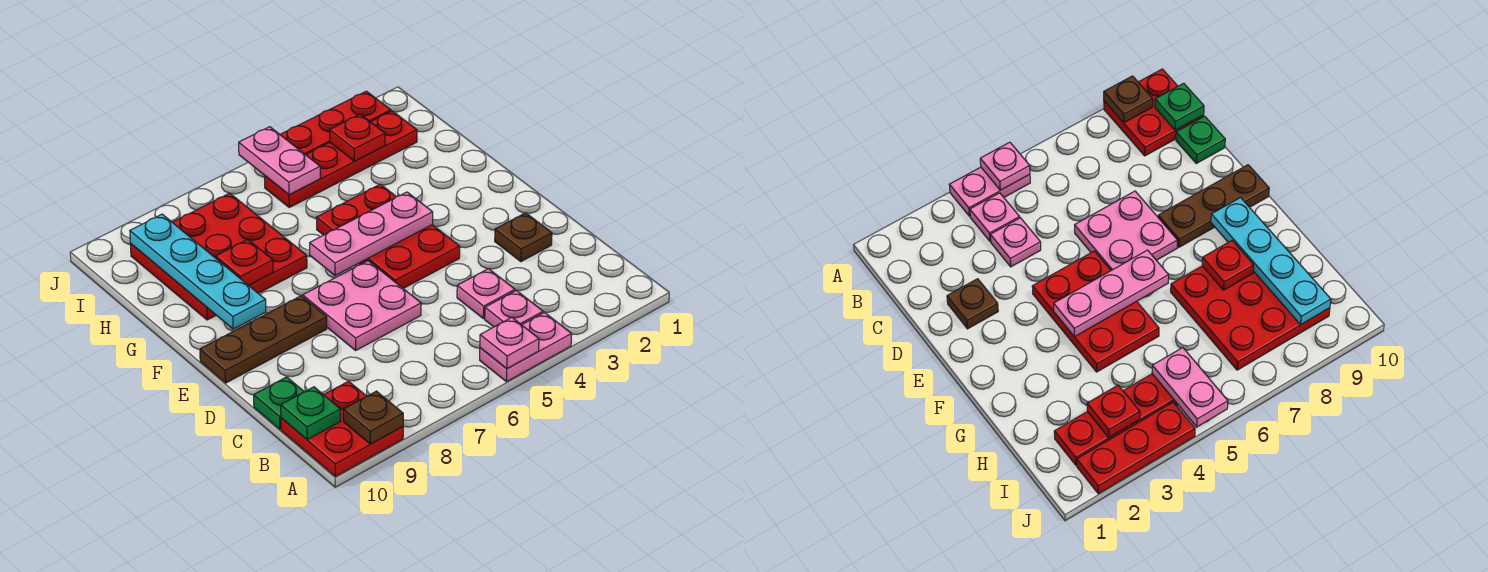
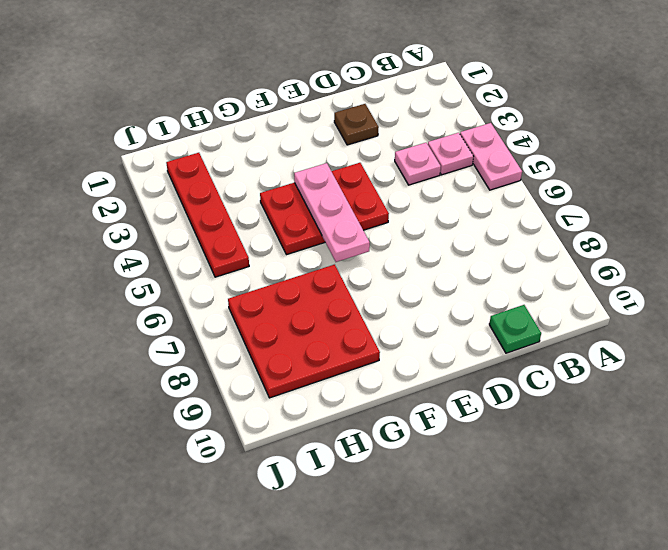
none -> red 2x2 plate [281,381,403,477]
none -> pink 2x2 plate [303,261,421,350]
none -> brown 1x3 plate [200,296,327,383]

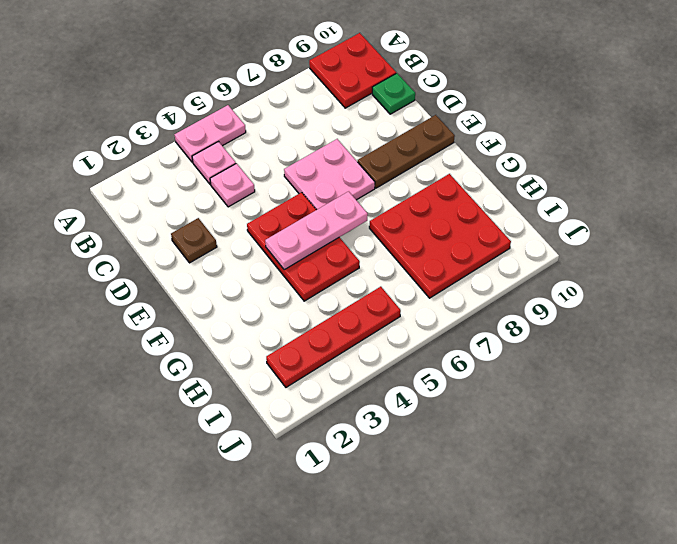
none -> red 1x3 plate [280,91,391,155]
none -> pink 1x1 plate [480,317,539,369]
none -> brown 1x1 plate [343,391,403,444]

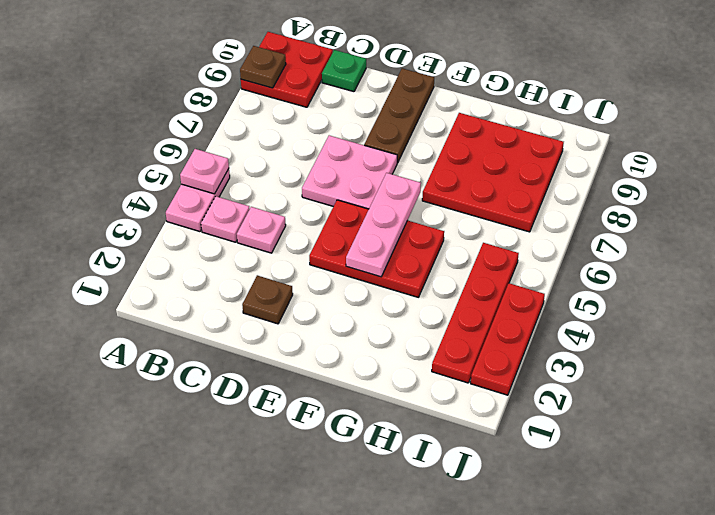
none -> green 1x1 plate [281,387,341,440]
none -> cyan 1x4 plate [130,214,266,329]
none -> red 1x1 plate [216,240,273,285]

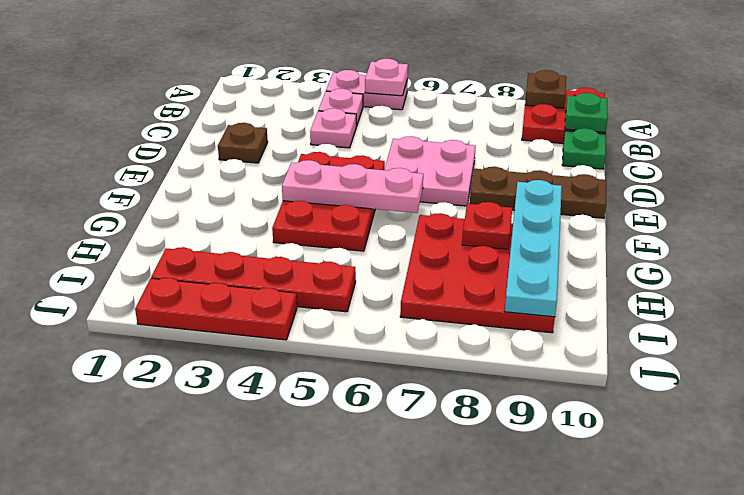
none -> red 1x1 plate [330,114,385,161]
none -> pink 1x2 plate [239,127,320,195]

